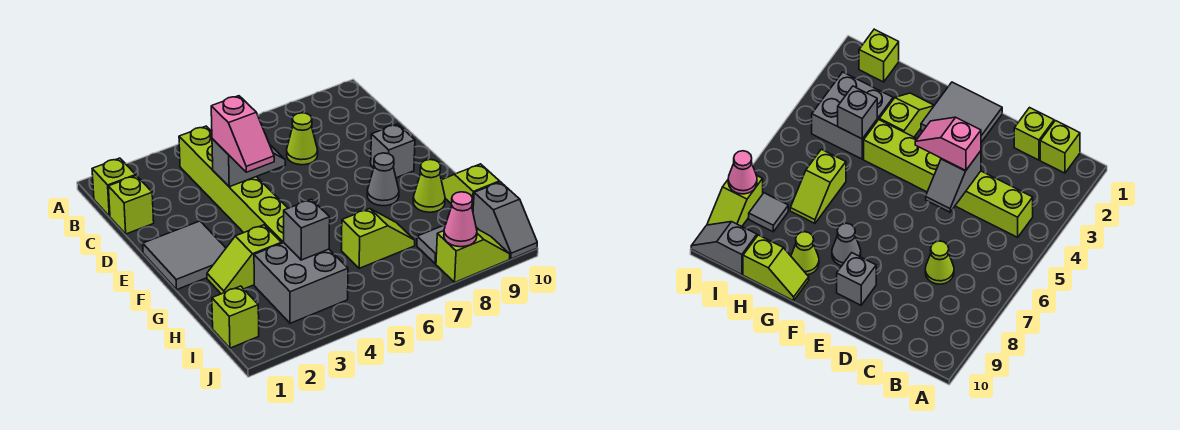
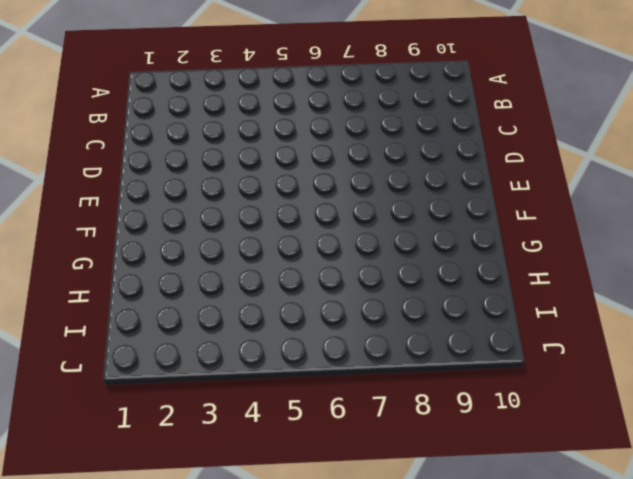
none -> lime 1x1 brick [92,158,136,216]
none -> lime 1x6 brick [179,126,288,243]
none -> lime 1x1 brick [108,176,154,234]

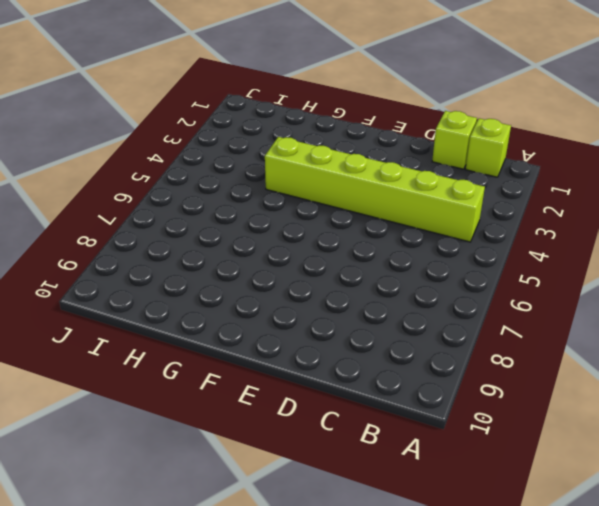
none -> lime 1x1 cone [287,113,318,165]
none -> grey 2x2 tile [143,221,226,290]
none -> grey 1x1 brick [371,124,415,178]

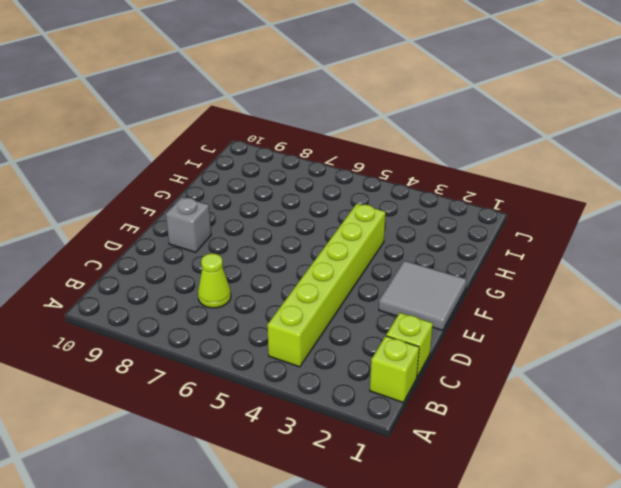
none -> grey 1x1 cone [367,153,399,206]
none -> lime 1x2 slope [207,225,281,294]
none -> lime 1x1 cone [413,160,445,212]

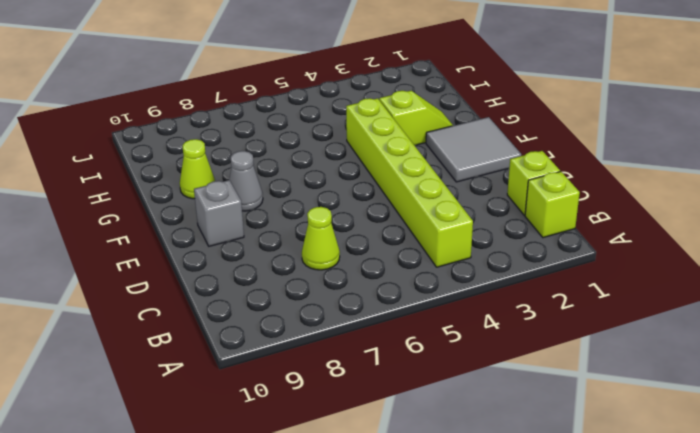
none -> lime 1x2 slope [441,164,500,210]
none -> grey 2x2 brick [254,243,348,323]
none -> lime 1x2 slope [341,209,415,268]

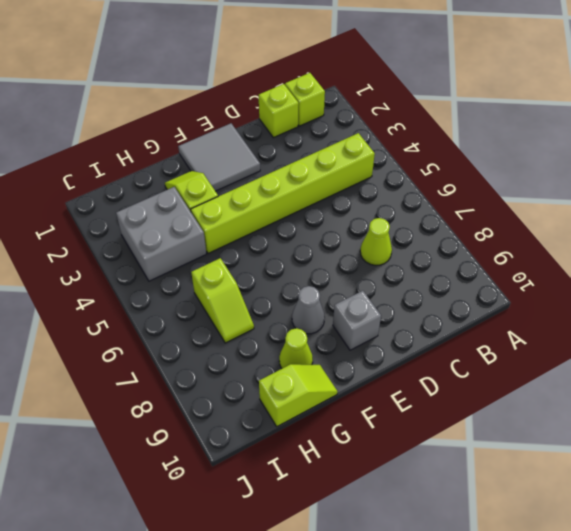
none -> lime 1x1 brick [212,286,259,348]
none -> grey 1x1 tile [417,226,445,264]
none -> grey 1x2 slope [473,182,537,259]

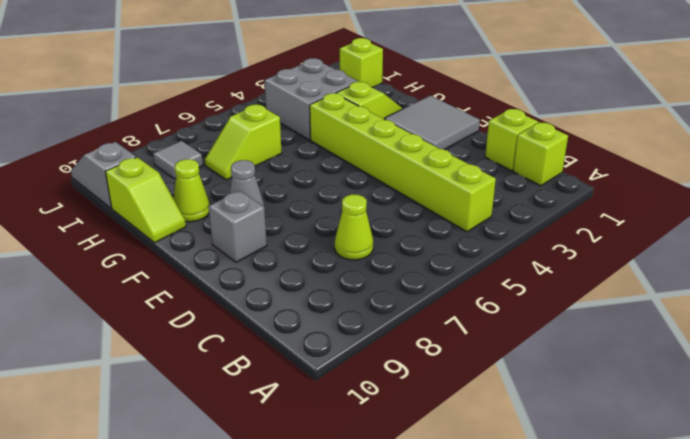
none -> lime 1x2 slope [436,228,510,282]
none -> grey 1x2 slope [212,139,285,187]
none -> grey 1x1 brick [284,199,330,260]

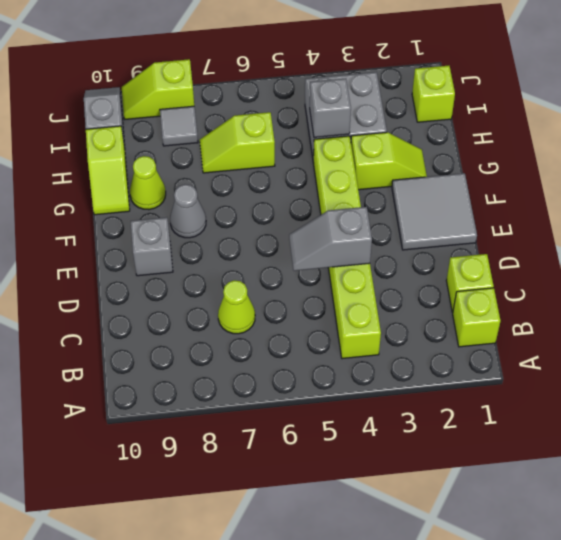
none -> pink 1x1 cone [444,192,477,247]
none -> pink 1x2 slope [211,96,274,172]

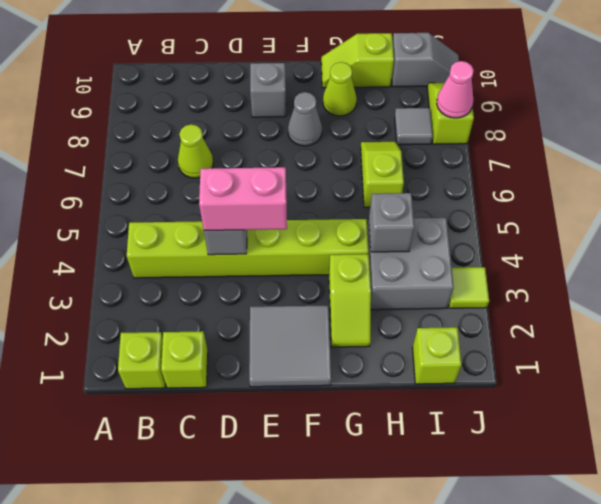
pink 1x2 brick [199,167,287,230] -> pink 1x2 slope [211,96,274,172]
lime 1x1 tile [449,267,489,308] -> none

